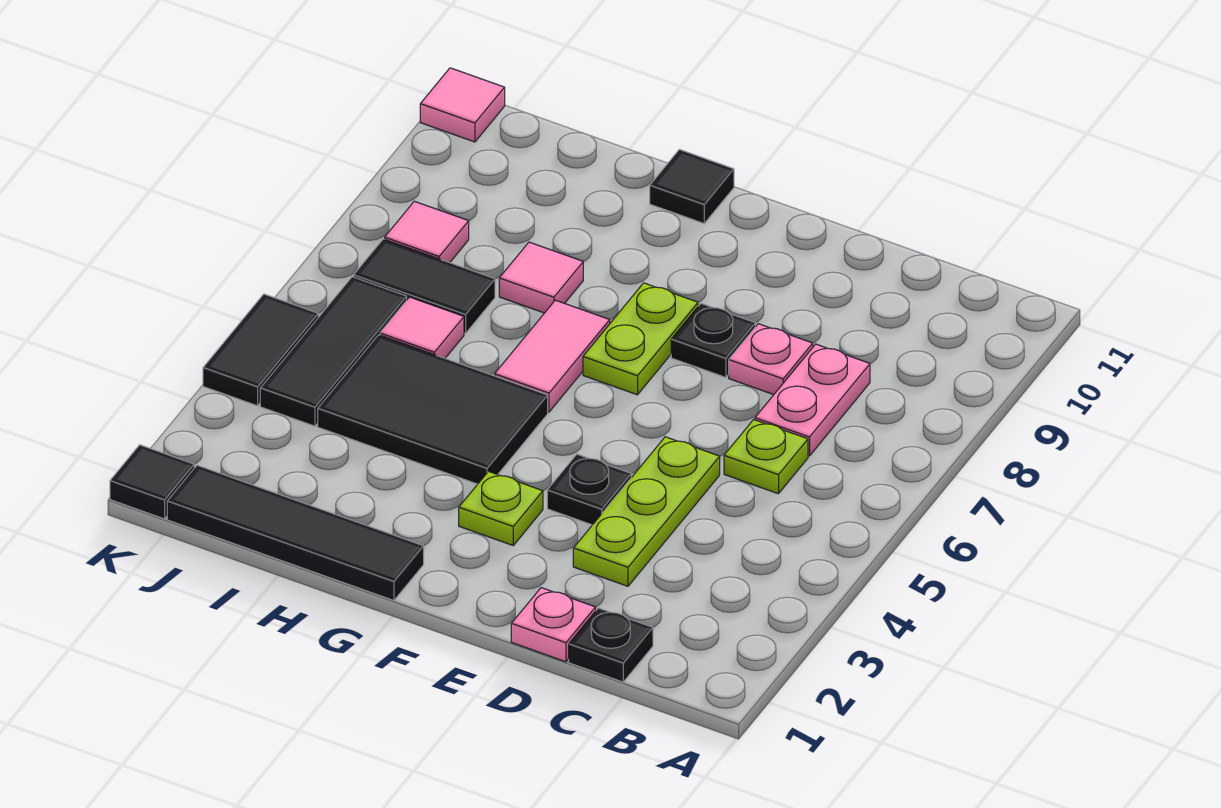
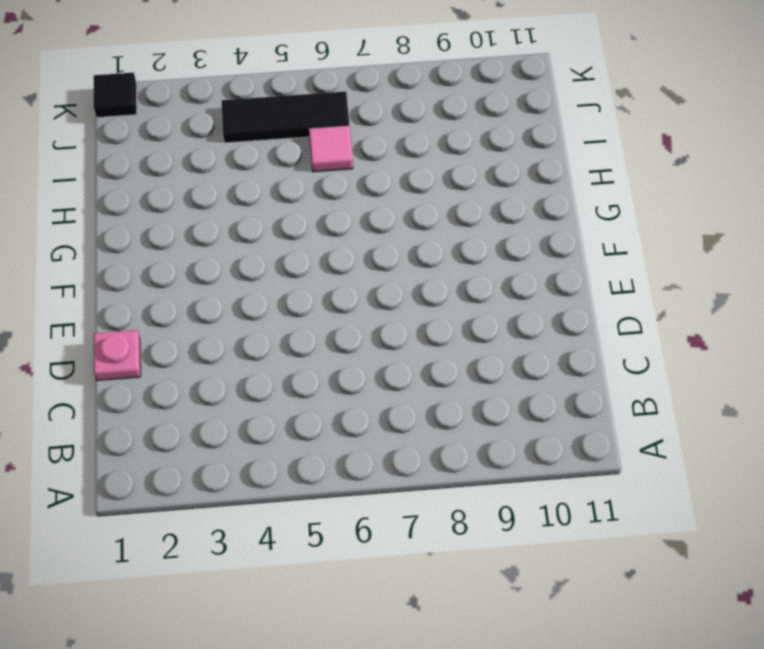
none -> black 1x1 plate [569,608,653,682]
none -> lime 1x1 plate [724,420,808,494]
none -> pink 1x2 plate [755,344,870,456]

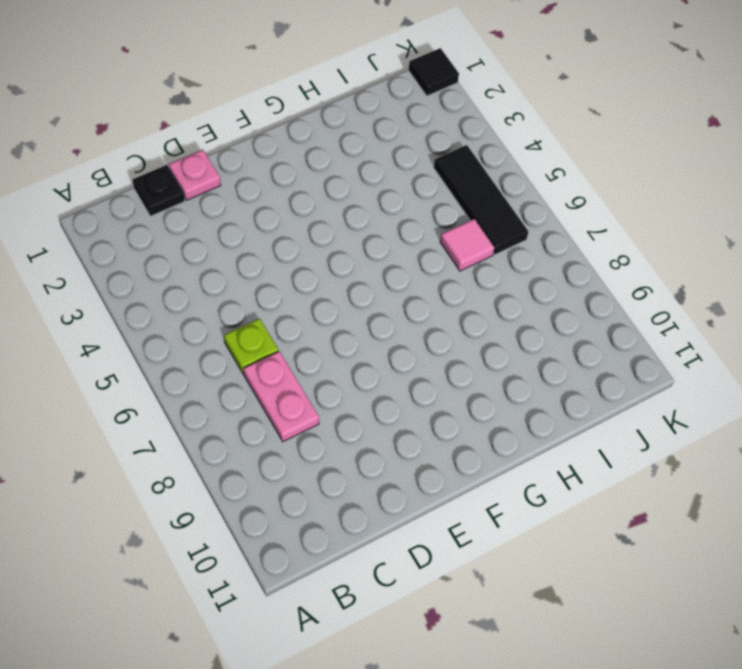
none -> lime 1x3 plate [573,437,720,586]
none -> pink 1x1 plate [729,324,813,395]
none -> black 1x1 plate [547,454,631,525]

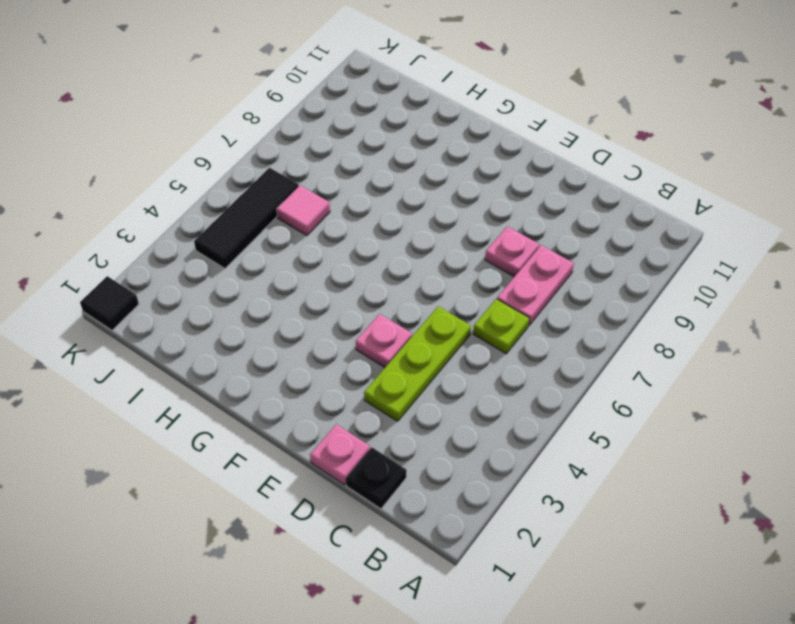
pink 1x1 plate [356,314,412,367] -> black 1x1 plate [547,454,631,525]
none -> black 1x1 plate [671,303,755,377]
none -> lime 1x1 plate [459,471,543,545]
none -> lime 1x2 plate [583,283,698,395]

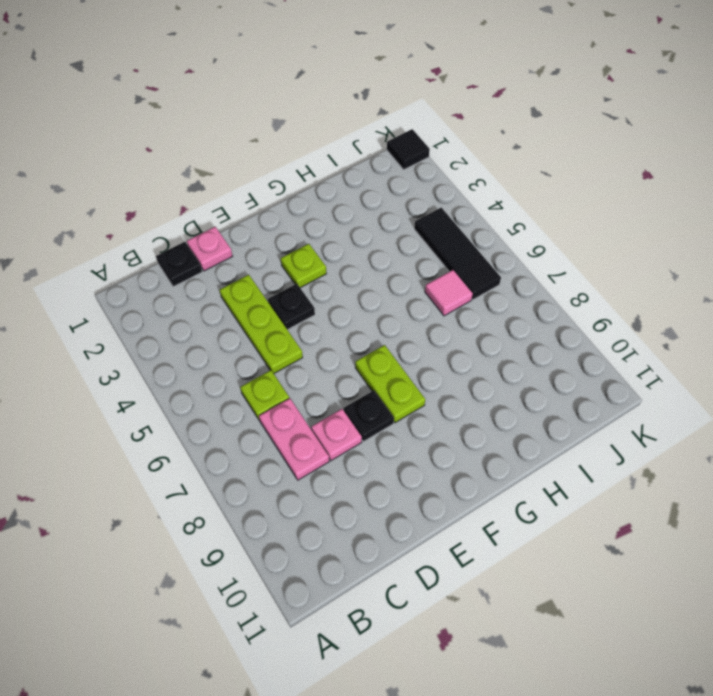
none -> black 1x4 tile [167,465,424,601]
none -> black 2x3 tile [318,335,548,484]
none -> pink 1x2 tile [495,300,610,412]

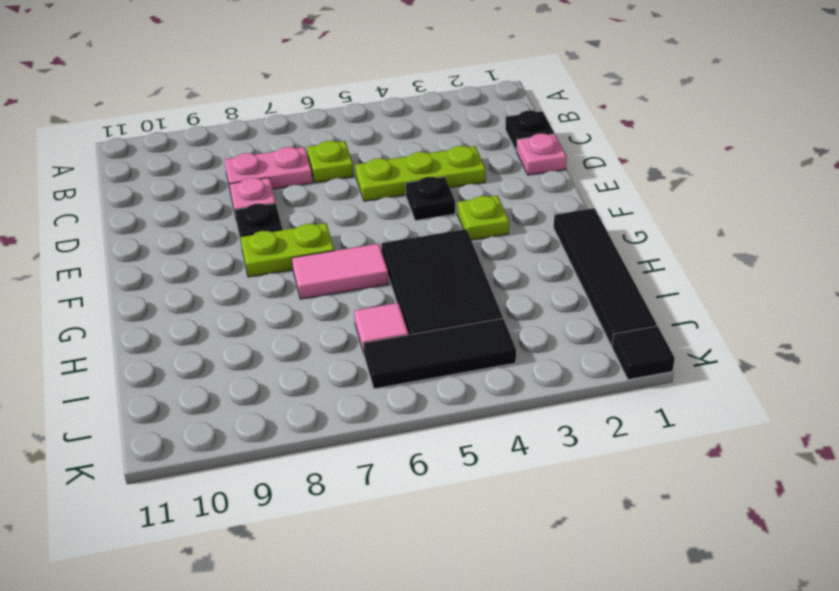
none -> black 1x1 tile [650,150,734,223]
none -> pink 1x1 tile [499,242,583,313]
none -> black 1x2 tile [354,239,495,334]

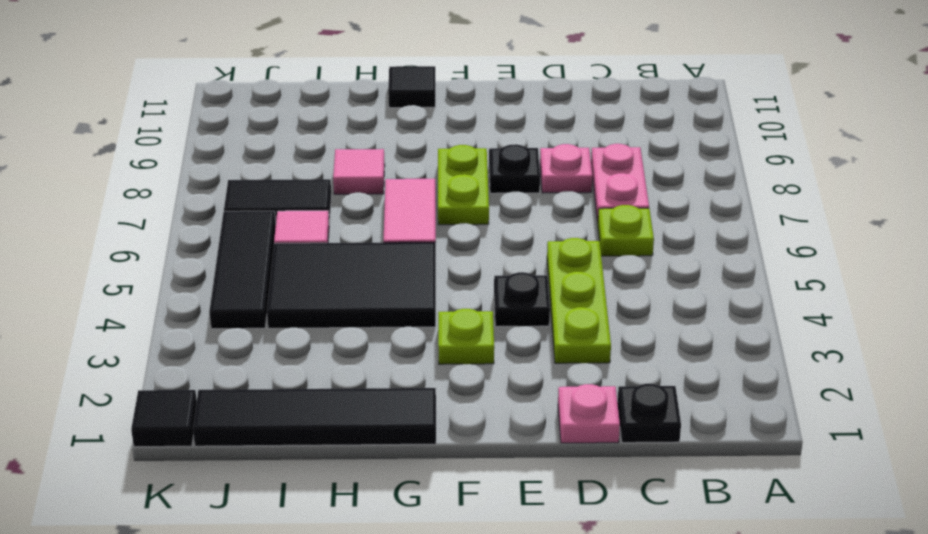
none -> pink 1x1 tile [385,201,469,263]
none -> black 1x2 tile [203,294,318,406]
none -> pink 1x1 tile [420,68,505,142]

